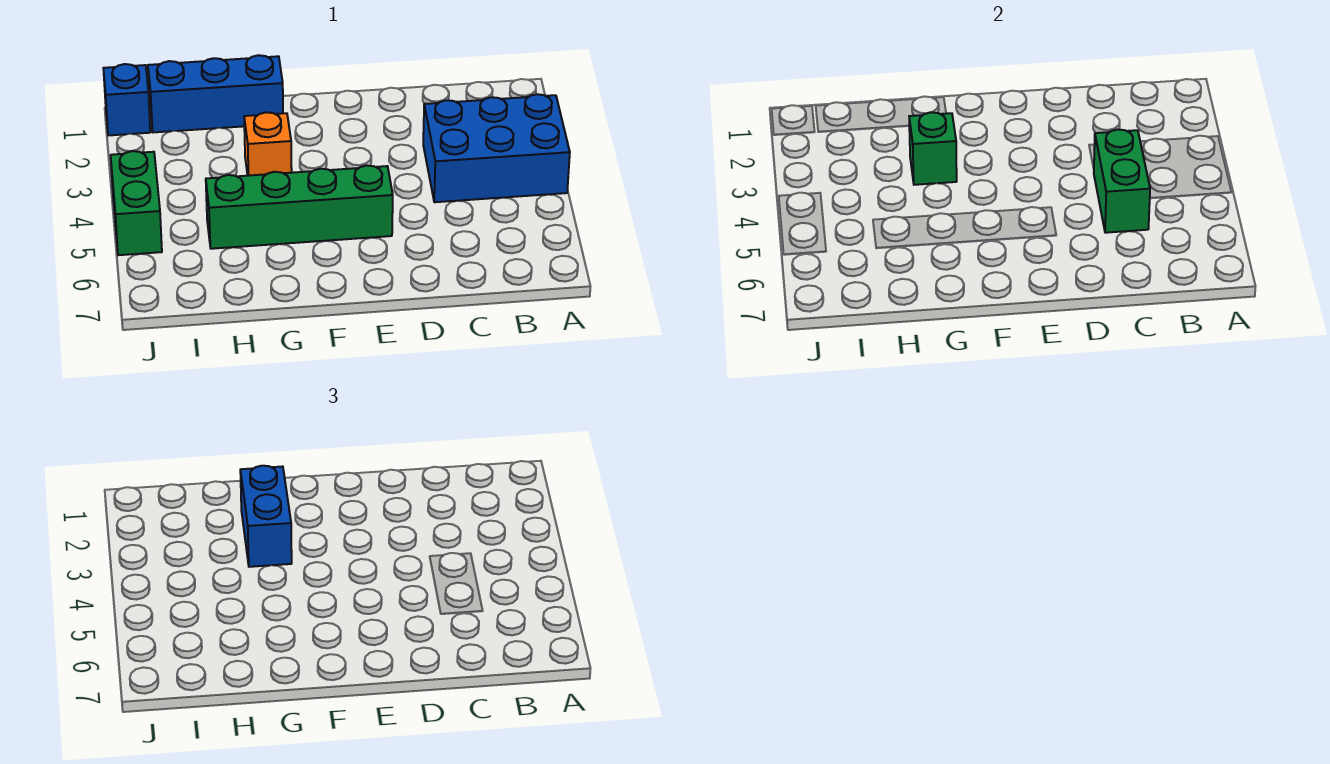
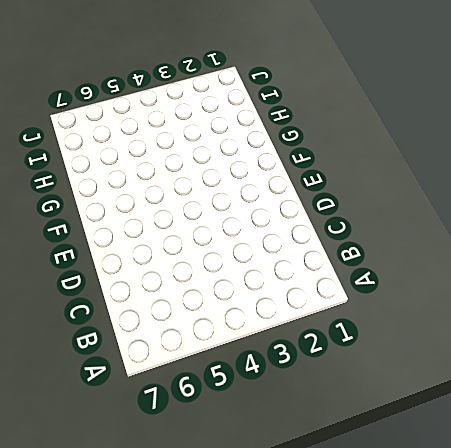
none -> blue 2x3 brick [423,94,570,202]
none -> green 1x4 brick [206,166,393,249]

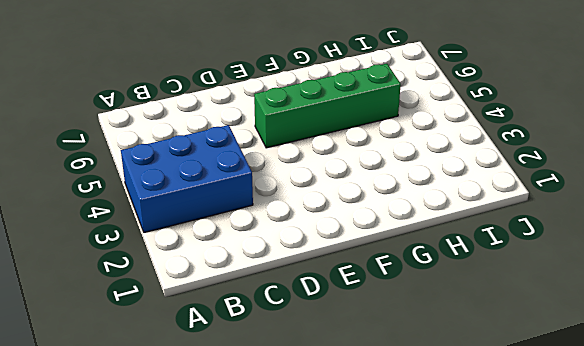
none -> blue 1x3 brick [148,55,283,132]
none -> orange 1x1 brick [244,112,292,176]

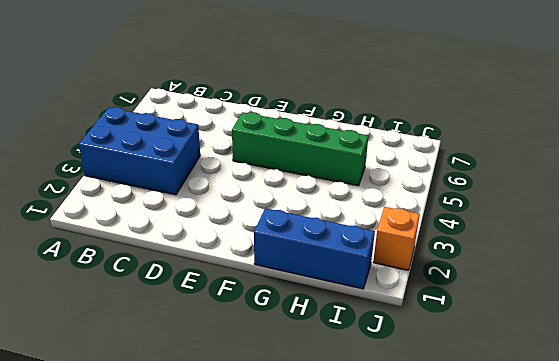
orange 1x1 brick [373,207,420,270] -> orange 1x1 brick moved to [244,112,292,176]
none -> blue 1x1 brick [103,64,150,136]
none -> green 1x2 brick [111,151,162,255]

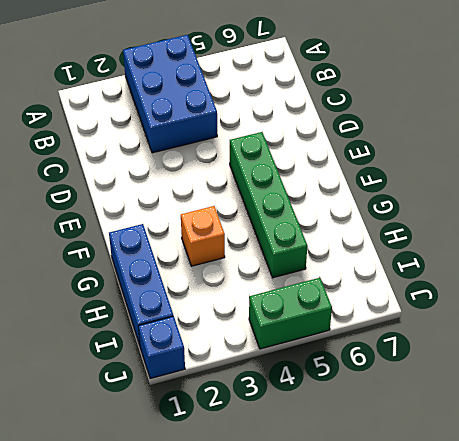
none -> green 1x2 brick [1094,129,1150,233]
none -> green 1x1 brick [909,112,957,185]

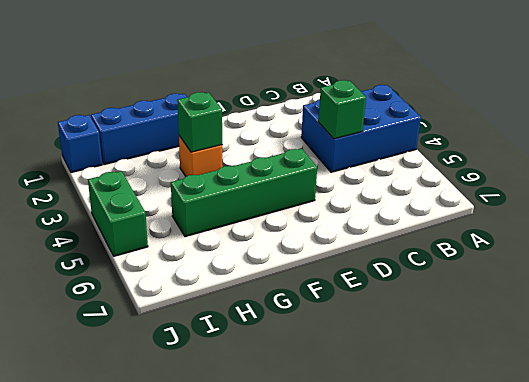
green 1x1 brick [318,80,366,139] -> green 1x2 brick [1094,129,1150,233]
none -> blue 1x2 brick [240,466,292,567]

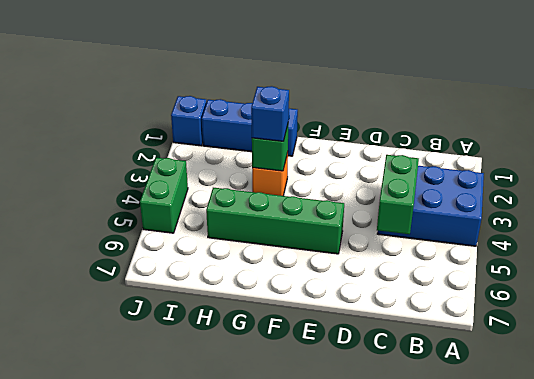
blue 1x1 brick [251,86,289,141] -> blue 1x2 brick [240,466,292,567]

